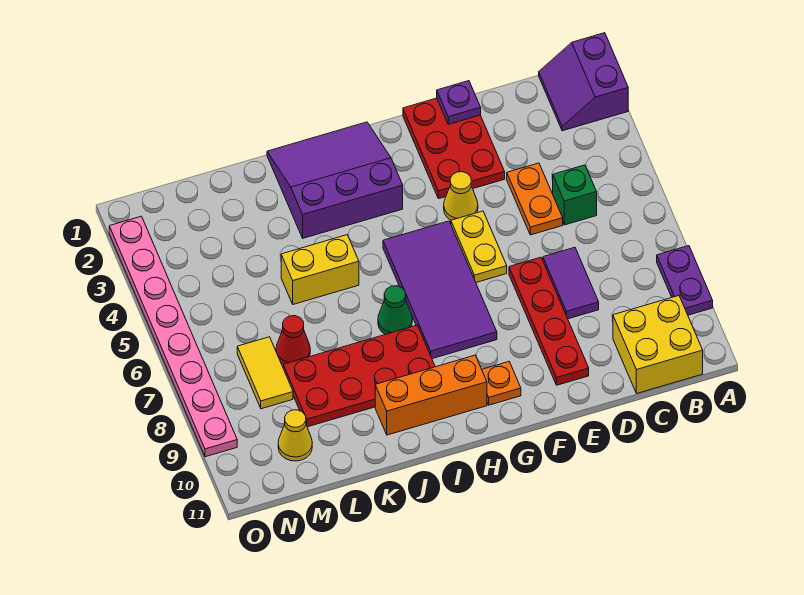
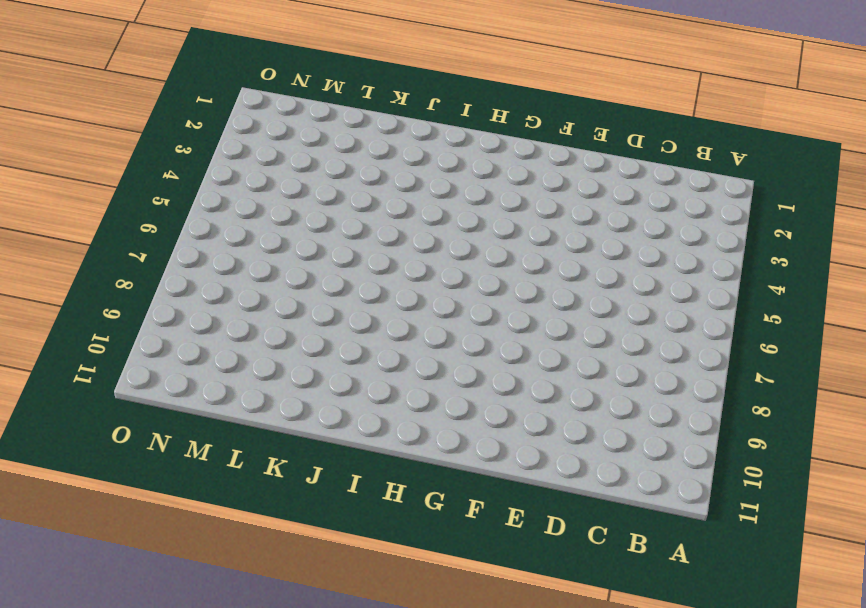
none -> purple 2x2 slope [539,33,628,131]
none -> purple 1x2 plate [657,246,713,315]
none -> yellow 2x2 brick [613,296,703,393]

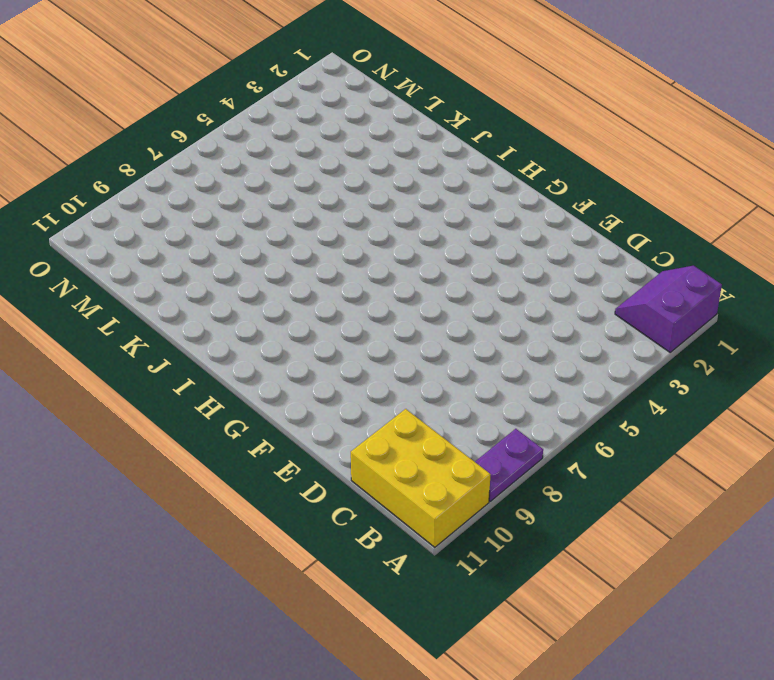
yellow 2x3 brick [351,409,491,547] -> yellow 2x2 brick [613,296,703,393]
none -> green 1x1 brick [553,165,597,225]
none -> orange 1x2 plate [507,163,563,235]
none -> purple 1x2 tile [543,247,599,319]

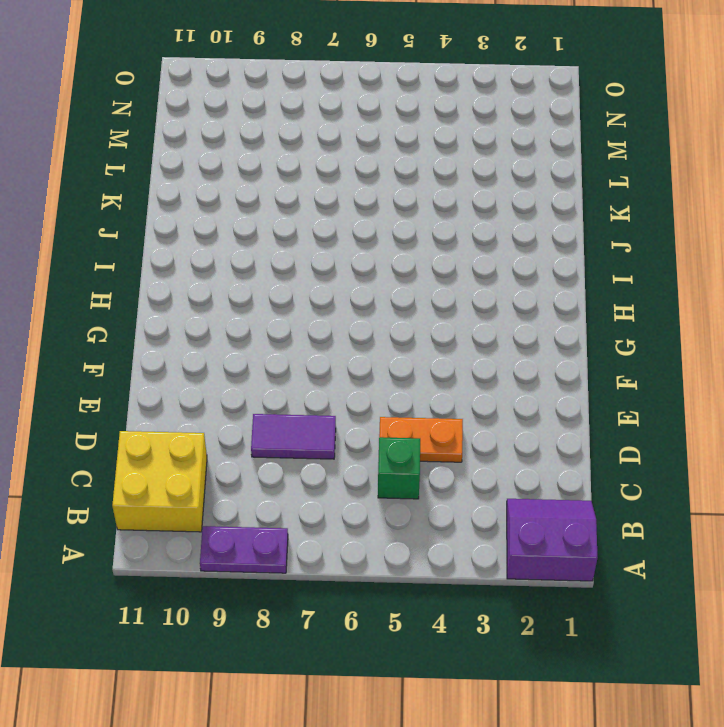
none -> red 2x3 plate [403,98,505,199]
none -> red 1x4 plate [509,257,589,385]
none -> yellow 1x1 cone [444,172,478,220]

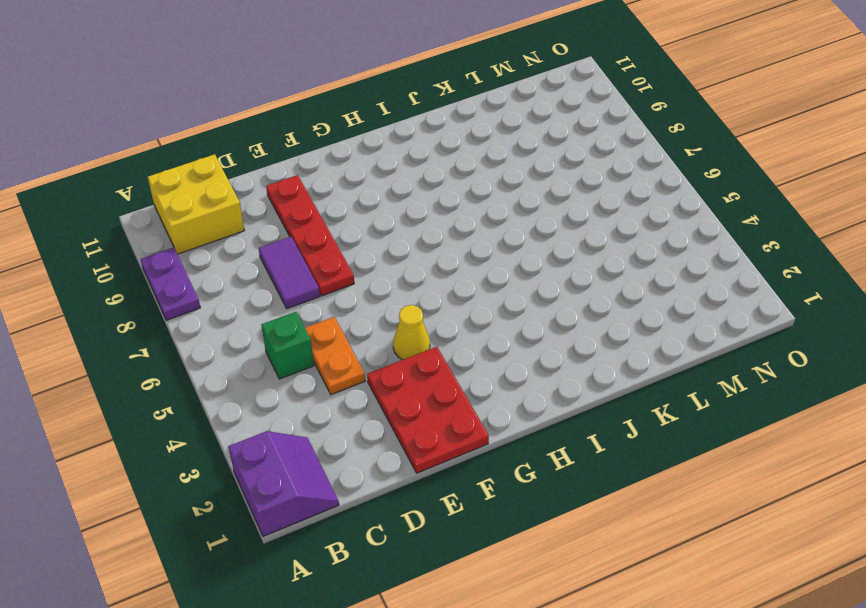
none -> yellow 1x2 plate [451,211,507,282]
none -> purple 2x4 tile [383,221,497,359]
none -> orange 1x1 plate [482,362,521,405]

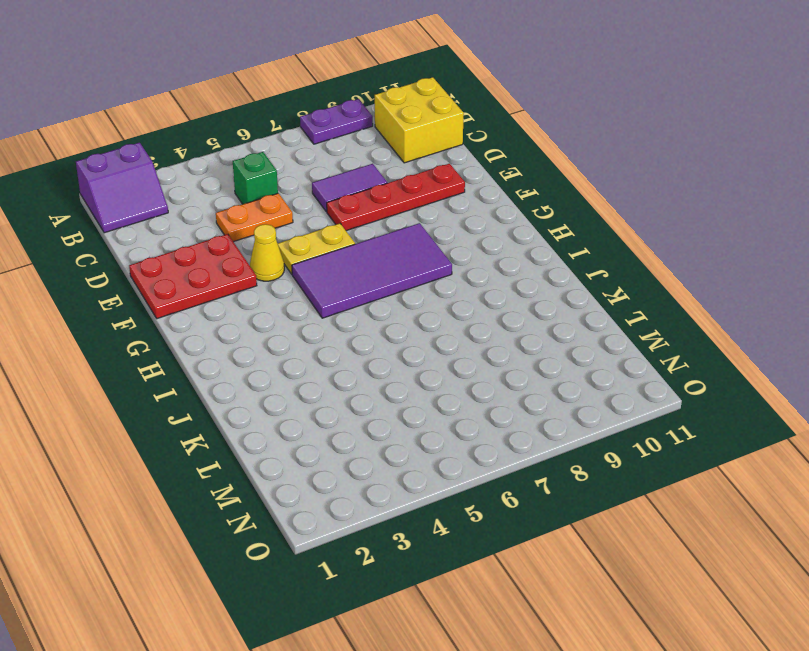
none -> orange 1x1 plate [482,362,521,405]
none -> purple 3x3 slope [267,122,403,238]
none -> orange 1x3 brick [375,355,487,435]

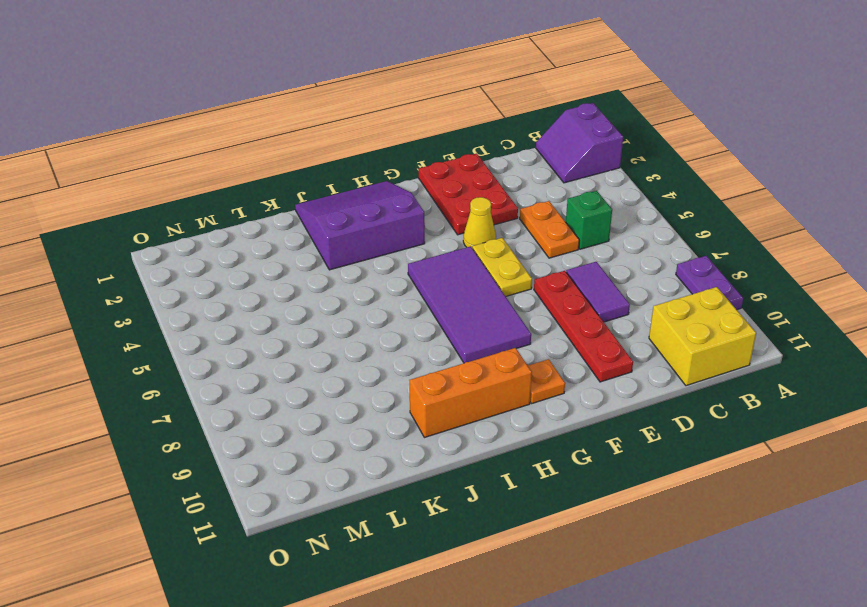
none -> green 1x1 cone [378,286,412,334]
none -> red 2x4 plate [283,325,435,427]
none -> yellow 1x2 brick [281,235,359,304]

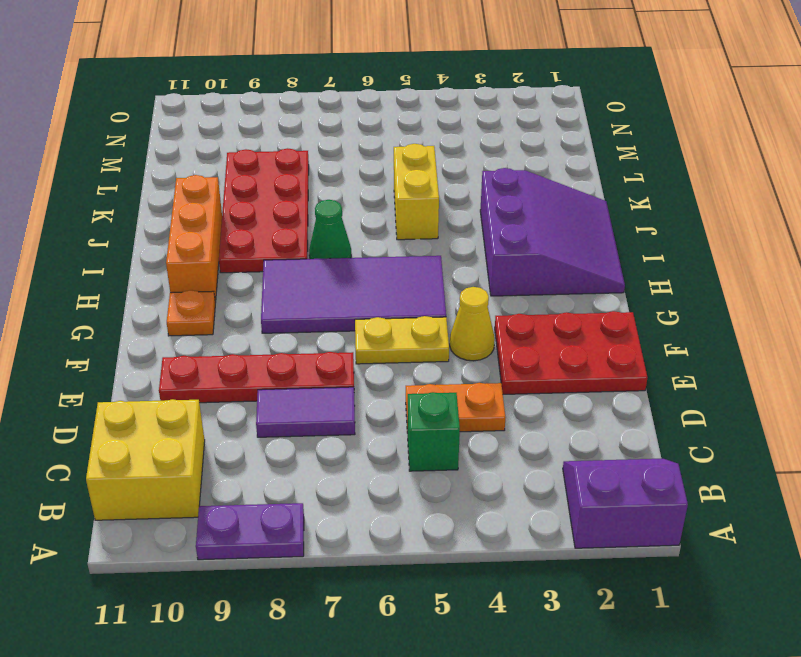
none -> red 1x1 cone [276,316,310,364]
none -> yellow 1x2 tile [237,337,293,409]
none -> yellow 1x1 cone [278,410,312,461]

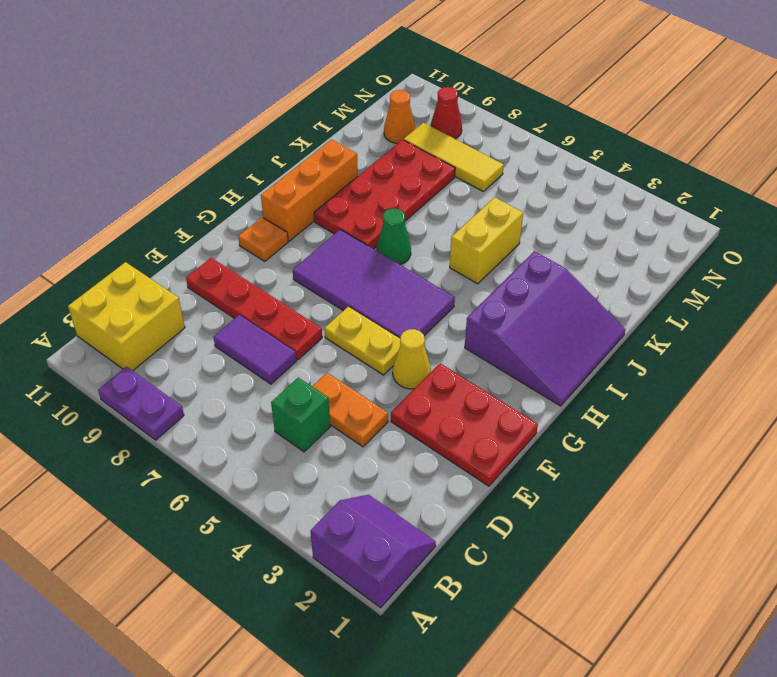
yellow 1x3 tile [404,123,504,192] -> yellow 1x2 tile [237,337,293,409]
orange 1x1 cone [384,90,415,144] -> yellow 1x1 cone [278,410,312,461]
red 1x1 cone [431,87,462,139] -> red 1x1 cone moved to [276,316,310,364]
none -> pink 1x8 plate [109,216,237,457]
none -> purple 1x1 plate [437,81,481,124]

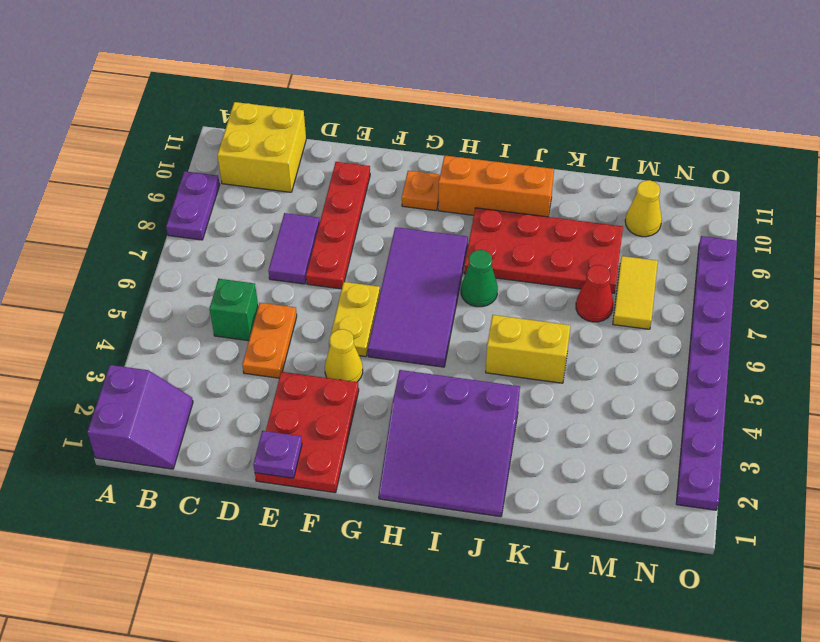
purple 1x8 plate [676,236,737,510] -> pink 1x8 plate [109,216,237,457]

